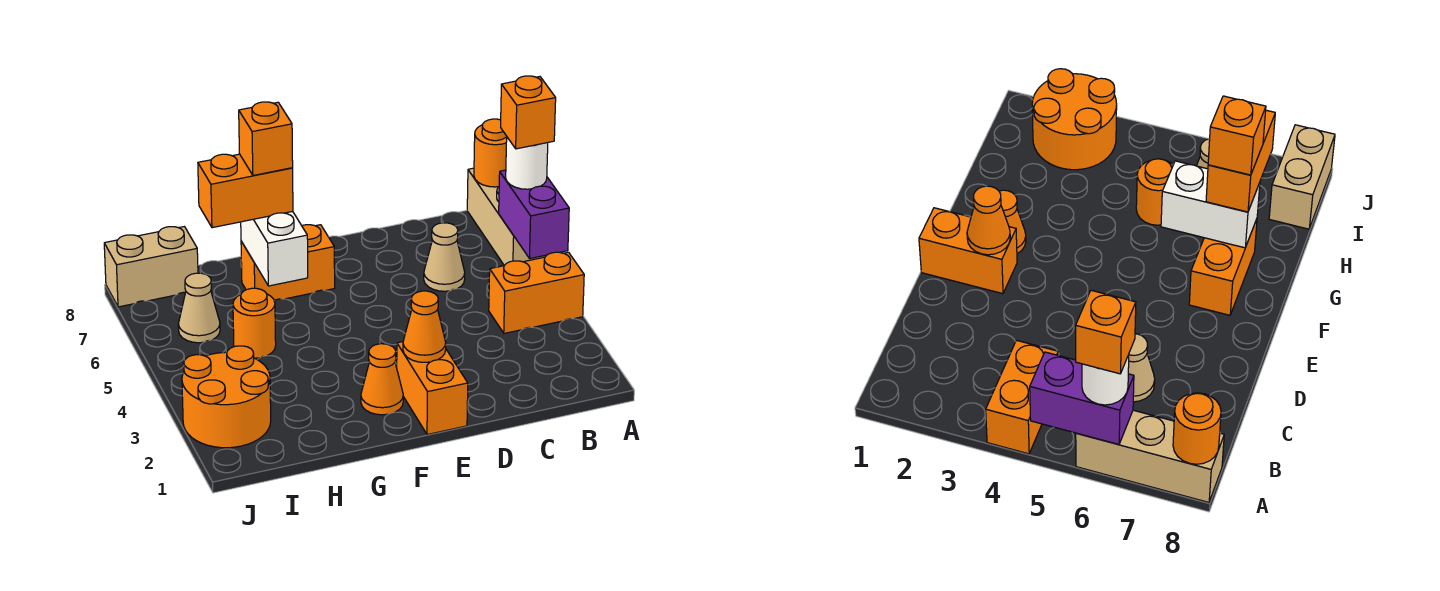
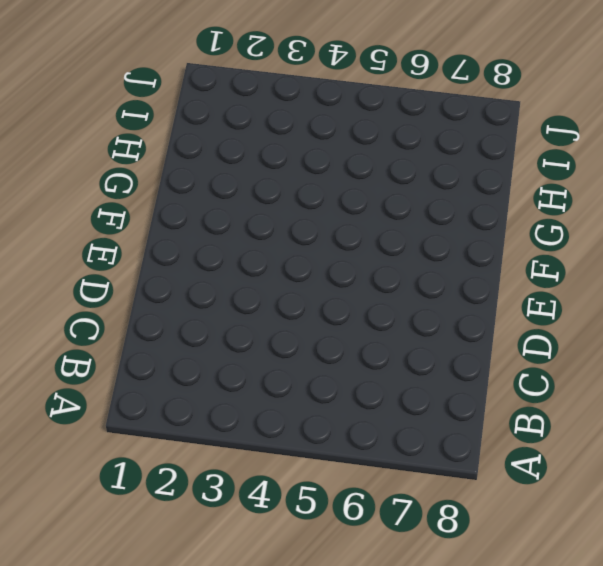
none -> orange 1x2 brick [489,252,584,333]
none -> tan 1x3 brick [467,168,547,265]
none -> tan 1x1 cone [424,223,465,291]

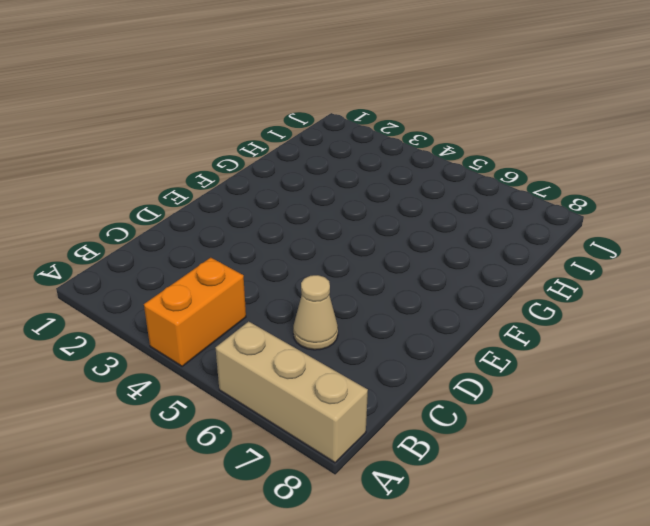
none -> orange 1x2 brick [397,342,468,435]
none -> orange 1x1 cone [361,344,403,415]
none -> orange 1x2 brick [241,225,335,300]

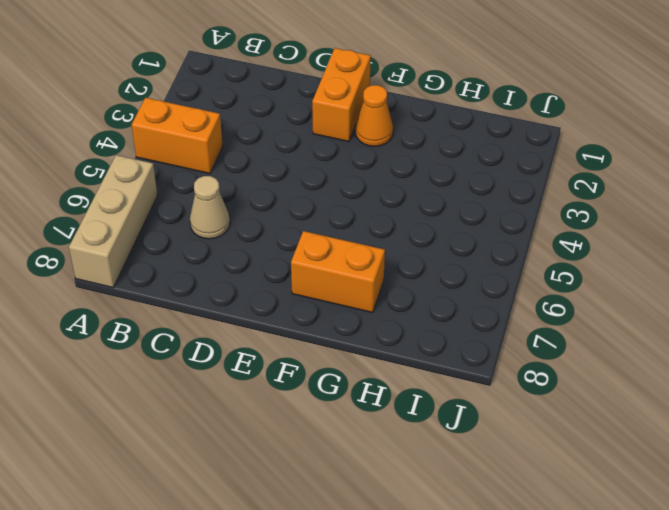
none -> orange 1x1 round brick [233,288,276,358]
none -> orange 2x2 round brick [182,346,271,448]
none -> tan 1x1 cone [178,273,220,343]

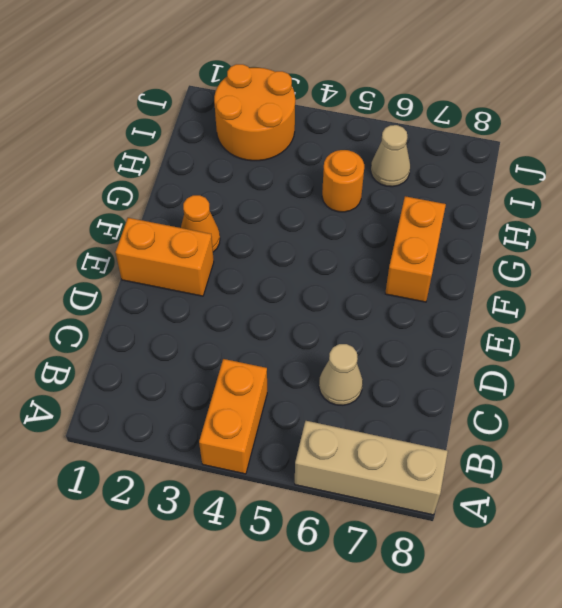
none -> tan 1x2 brick [104,227,198,307]
none -> purple 1x2 brick [499,170,569,259]
none -> orange 1x1 round brick [474,119,507,187]

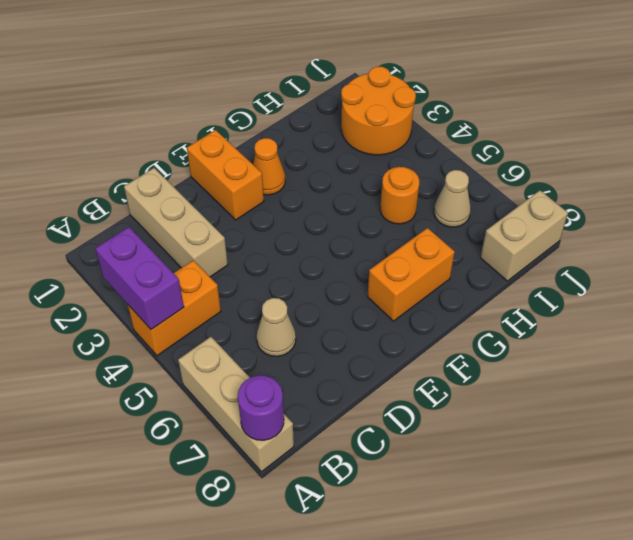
purple 1x2 brick [95,227,184,329] -> purple 1x2 brick moved to [499,170,569,259]
purple 1x1 round brick [238,375,284,440] -> orange 1x1 round brick [474,119,507,187]
tan 1x3 brick [124,168,228,277] -> none
none -> orange 1x1 cone [403,291,446,362]
none -> white 1x2 brick [241,211,308,286]
none -> white 1x1 round brick [506,137,548,189]

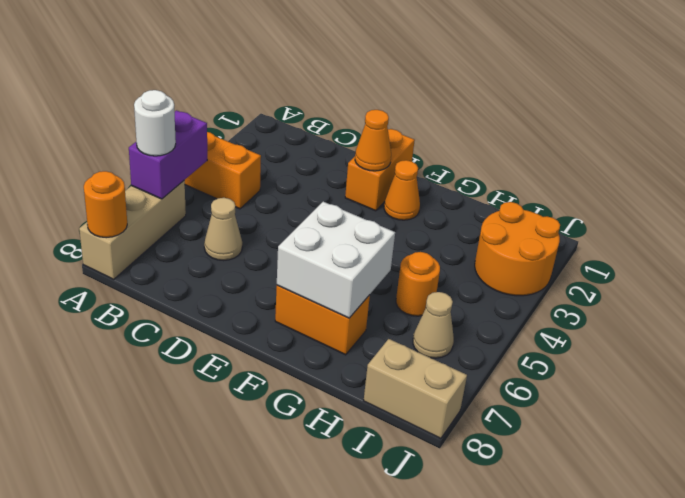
white 2x2 brick [277,202,395,318] -> white 1x2 brick [241,211,308,286]
none -> orange 1x2 brick [198,154,293,228]
none -> orange 1x1 brick [501,76,556,149]
none -> orange 1x1 brick [239,102,293,175]

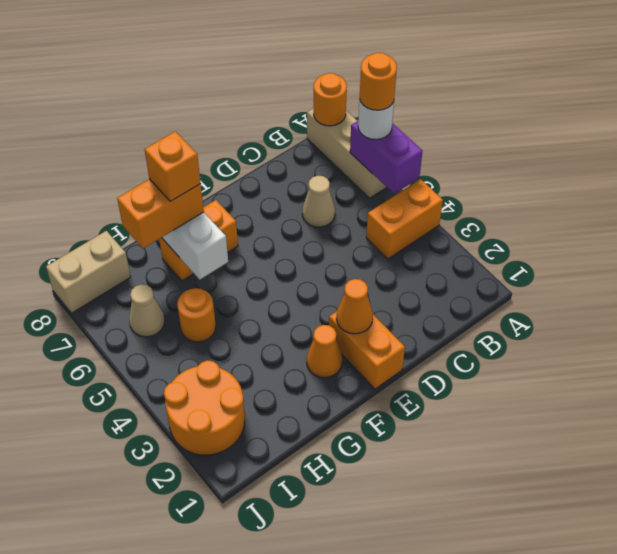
orange 1x1 round brick [360,53,397,110] -> orange 1x1 brick [501,76,556,149]

